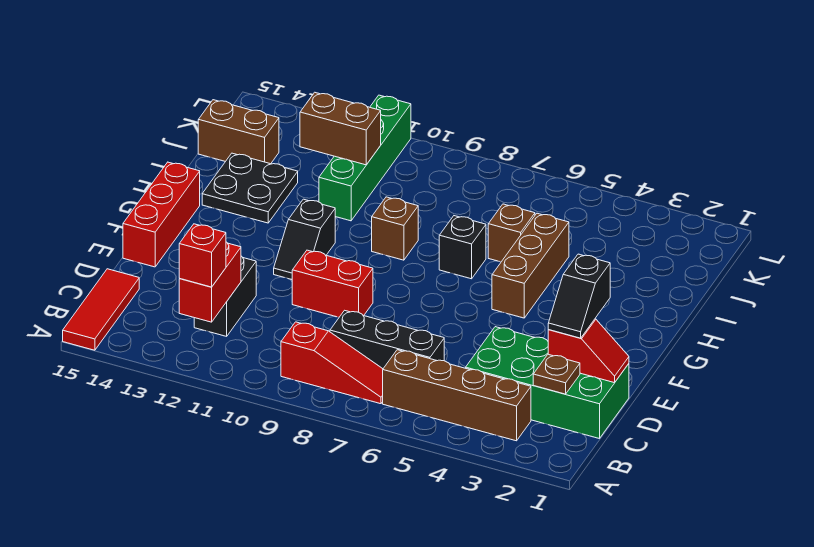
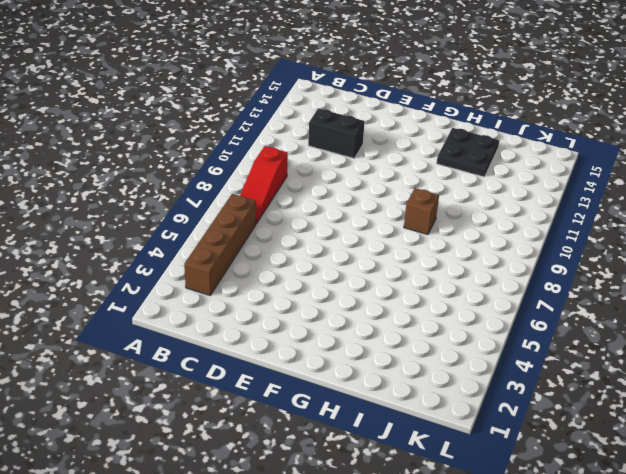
none -> red 1x3 tile [63,269,139,350]
none -> green 2x4 brick [466,327,629,439]
none -> black 1x3 brick [330,310,444,369]

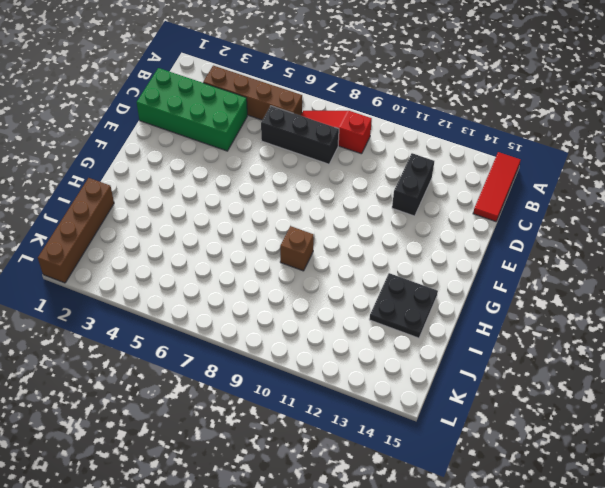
brown 1x4 brick [38,178,114,283] -> none
none -> red 1x2 brick [292,250,373,317]
none -> red 1x3 brick [123,162,200,267]
none -> black 1x2 slope [274,199,335,279]

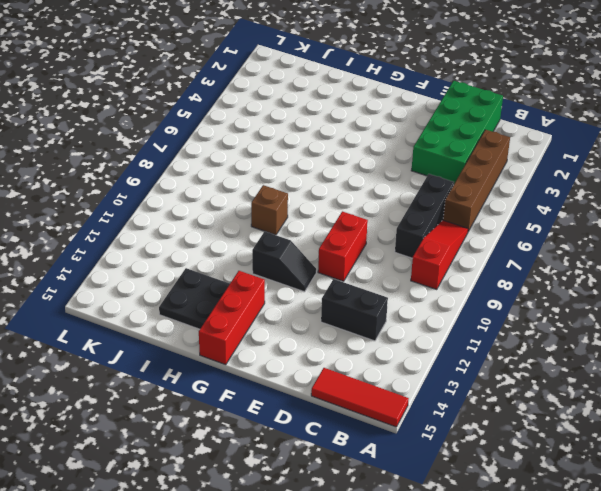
red 1x3 brick [199,271,265,365] -> red 1x3 brick turned to [123,162,200,267]
none -> brown 1x3 brick [492,213,569,318]
none -> black 1x1 brick [439,216,486,279]
none -> brown 1x1 brick [488,204,535,262]

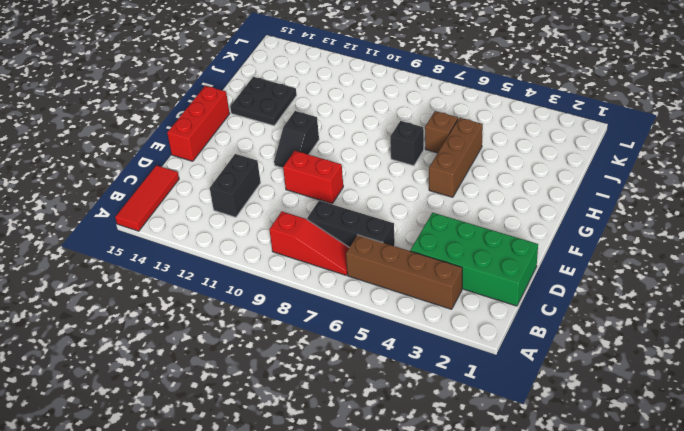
none -> brown 1x1 brick [372,197,418,260]
none -> green 1x4 brick [319,95,411,221]
none -> brown 1x2 brick [198,100,279,164]

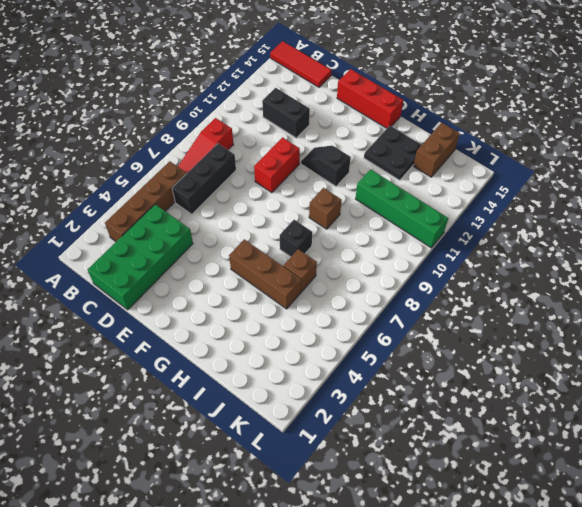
none -> red 1x2 brick [179,242,241,322]
none -> brown 1x1 plate [533,354,580,394]
none -> red 1x2 slope [548,319,629,383]

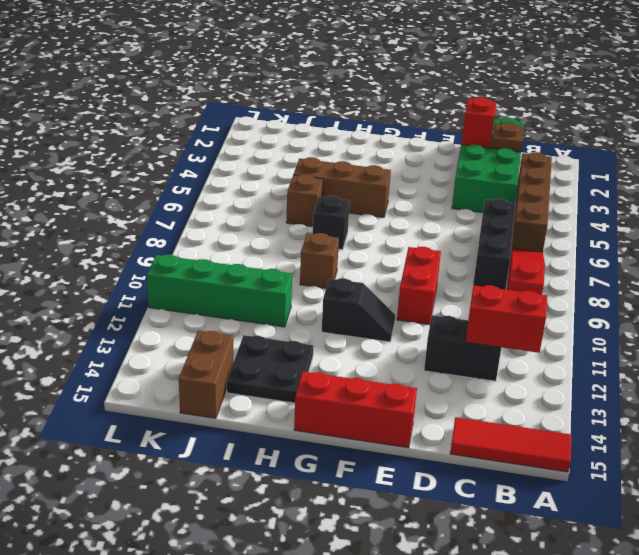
none -> brown 1x2 brick [300,92,381,165]
none -> red 1x1 brick [179,224,226,287]
none -> black 1x2 slope [548,254,610,338]

